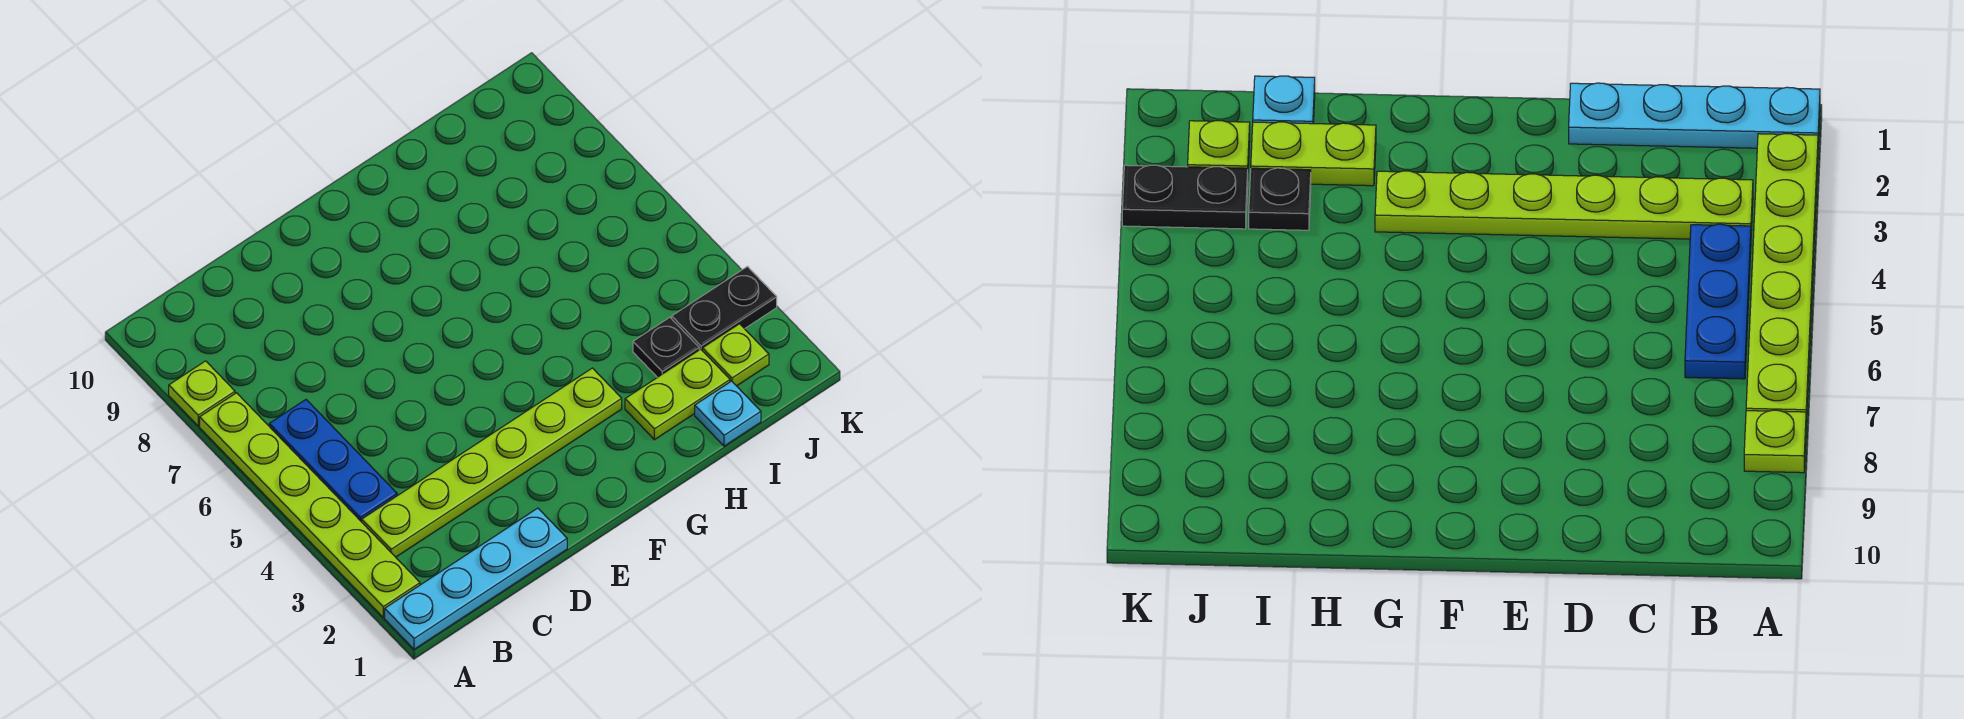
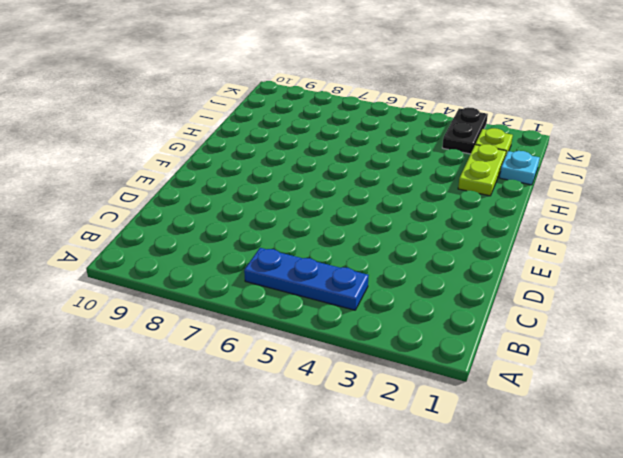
none -> cyan 1x4 plate [385,508,567,649]
none -> lime 1x6 plate [200,393,420,617]

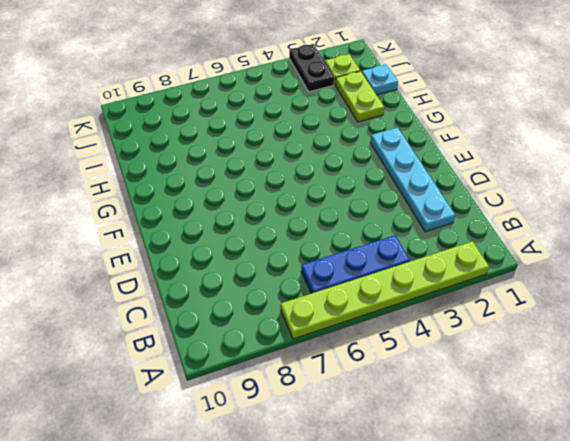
cyan 1x4 plate [370,127,455,232] -> cyan 1x4 plate moved to [385,508,567,649]
none -> lime 1x1 plate [169,361,235,426]
none -> lime 1x6 plate [362,368,622,557]

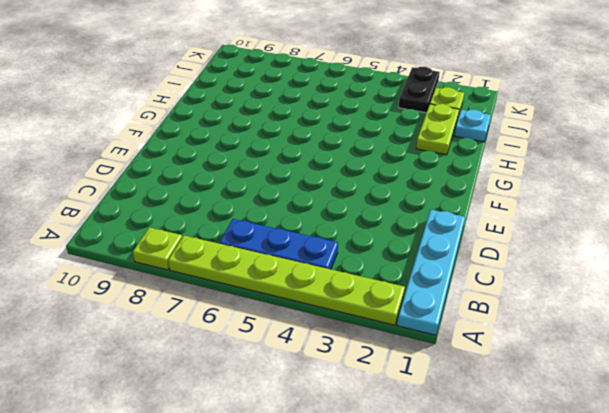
none -> lime 1x6 plate [362,368,622,557]
none -> black 1x1 plate [633,317,699,377]

